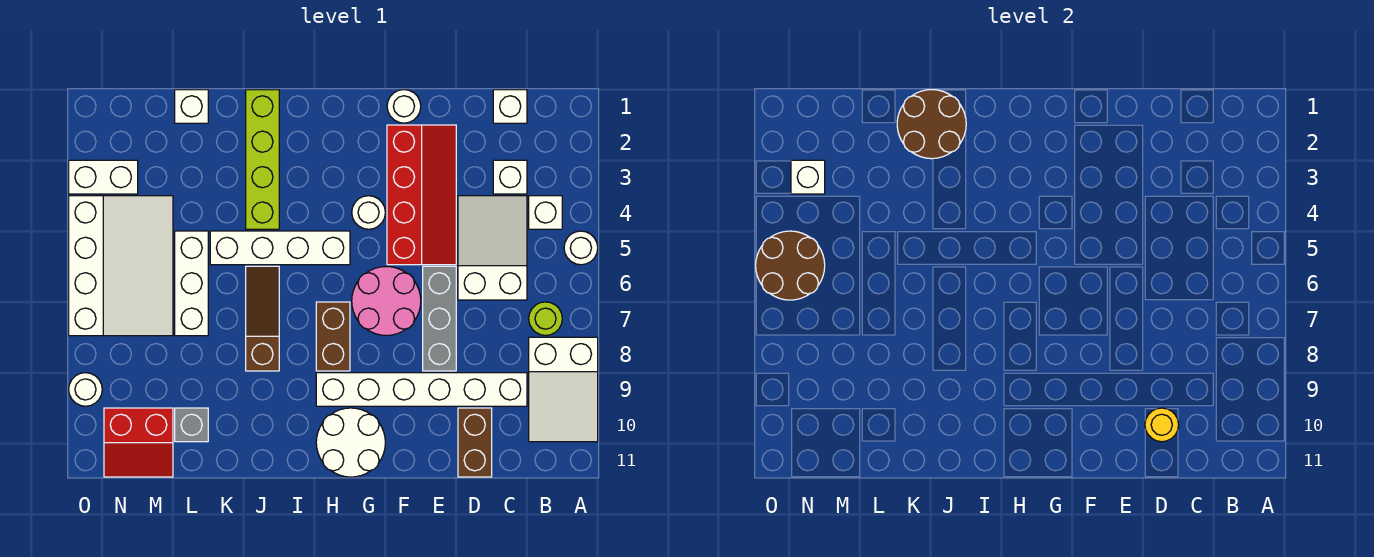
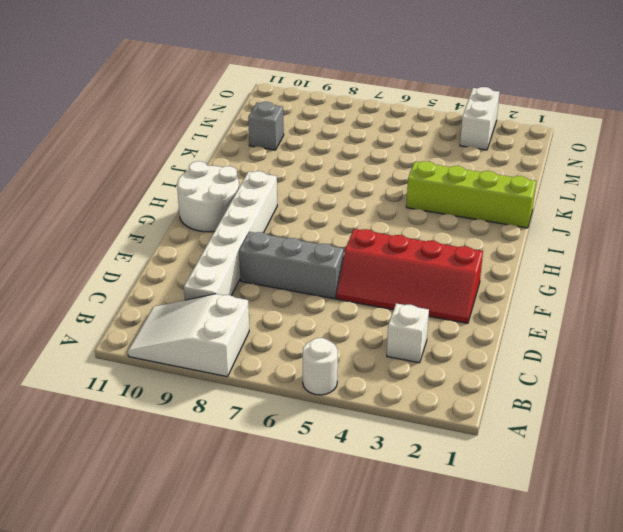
none -> white 1x1 brick [529,196,562,229]
none -> lime 1x1 round brick [529,302,562,336]
none -> white 1x1 brick [493,90,527,123]
none -> white 2x3 slope [458,196,527,300]

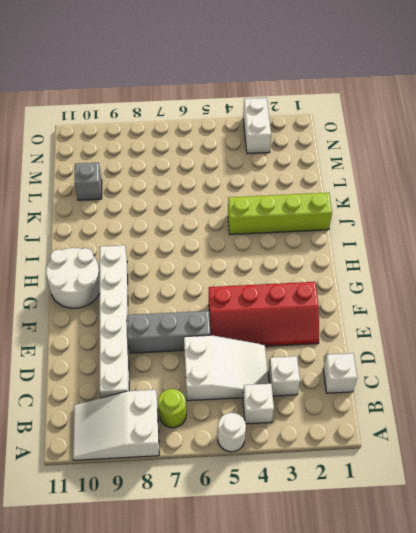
none -> brown 1x2 brick [458,408,492,477]
none -> white 1x1 round brick [387,90,421,123]
none -> pink 2x2 round brick [352,266,421,336]
none -> white 1x1 round brick [352,196,385,229]

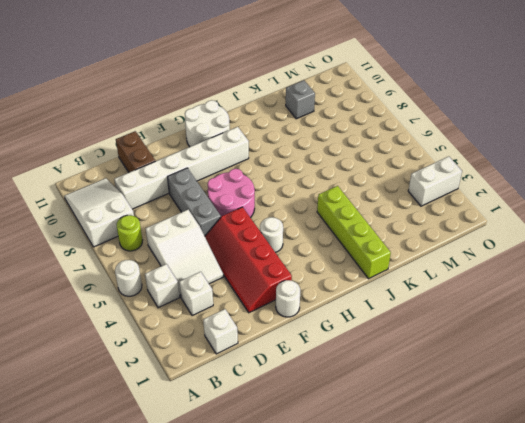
none -> white 1x4 brick [210,231,350,265]
none -> brown 1x2 brick [316,302,350,371]
none -> brown 1x3 slope [246,266,279,371]
none -> white 1x1 brick [175,90,208,123]

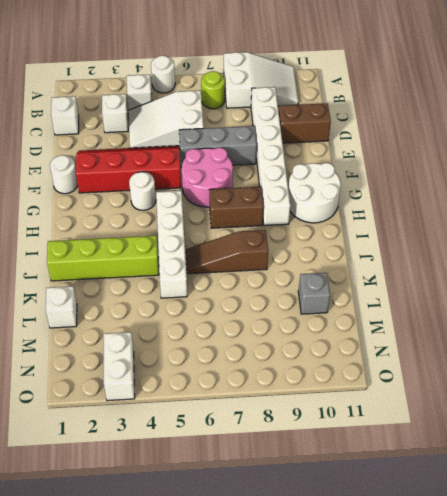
none -> white 1x3 brick [175,231,208,336]
none -> white 3x4 slope [69,196,173,336]
none -> red 2x2 slope [104,408,173,477]
none -> white 1x1 round brick [69,373,102,406]

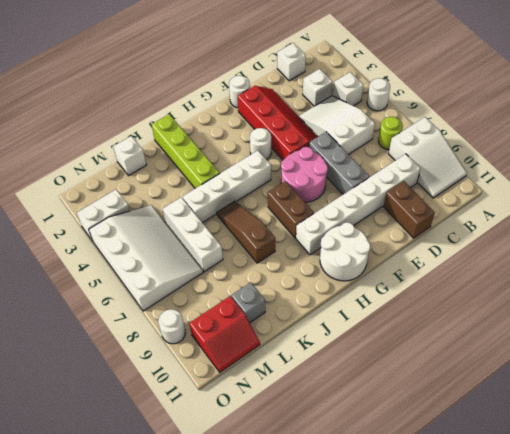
none -> yellow 1x1 round brick [1145,408,1179,442]
none -> brown 2x2 round brick [897,90,966,159]
none -> white 1x1 brick [791,160,825,194]
none -> brown 2x2 round brick [756,231,825,300]

